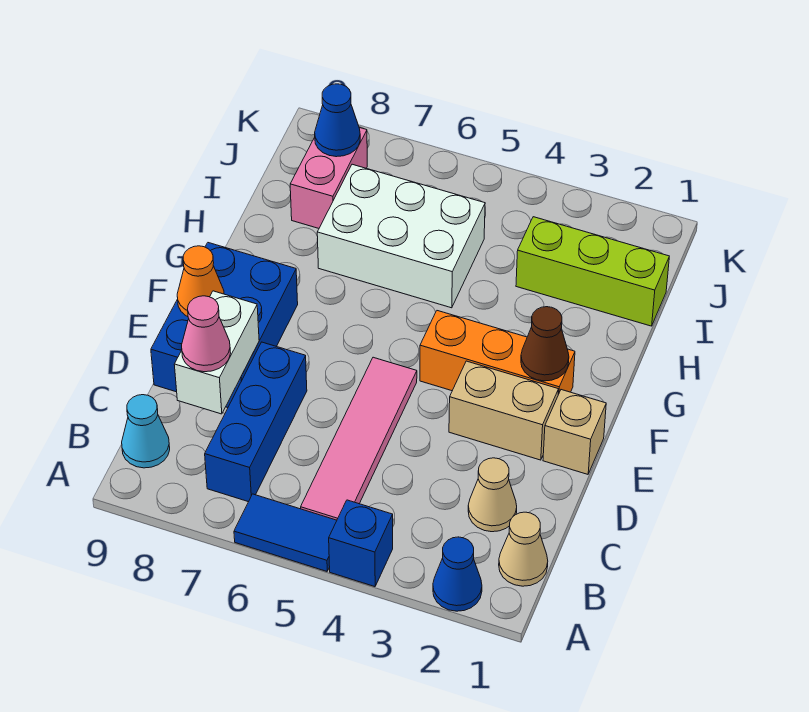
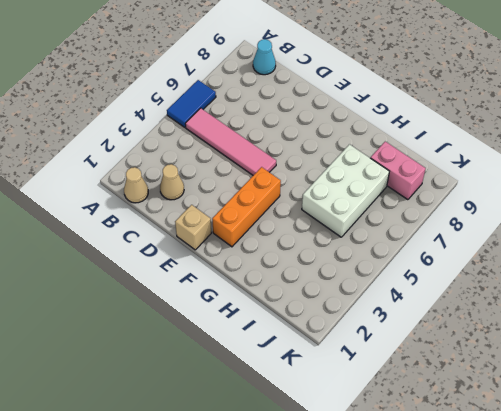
none -> blue 1x1 cone [433,537,482,611]
none -> blue 1x1 brick [329,500,393,587]
none -> blue 1x3 brick [205,342,307,502]

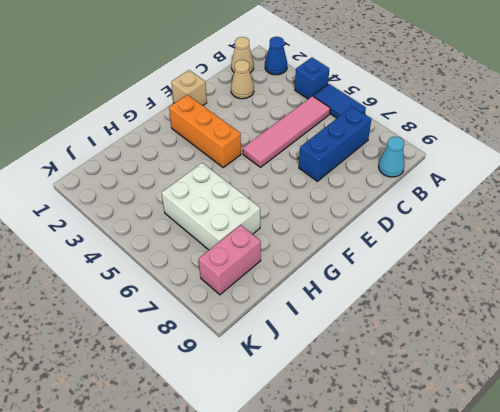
none -> blue 2x3 brick [151,243,298,408]
none -> tan 1x2 brick [449,361,559,460]
none -> lime 1x3 brick [516,217,669,326]

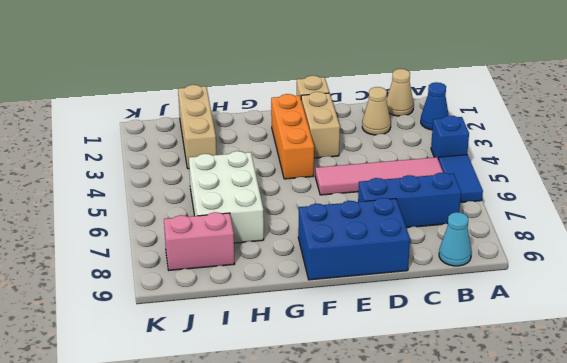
tan 1x3 brick [178,85,216,169] -> lime 1x3 brick [516,217,669,326]
none -> white 1x2 brick [174,291,259,414]
none -> orange 1x1 cone [177,246,224,317]
none -> brown 1x1 cone [521,307,569,381]

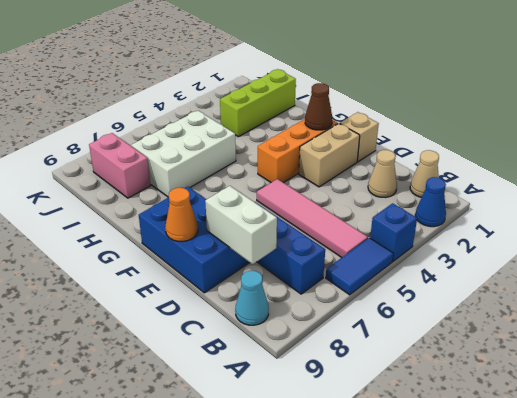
none -> blue 1x1 cone [315,84,360,157]
none -> pink 1x1 cone [182,296,231,372]

